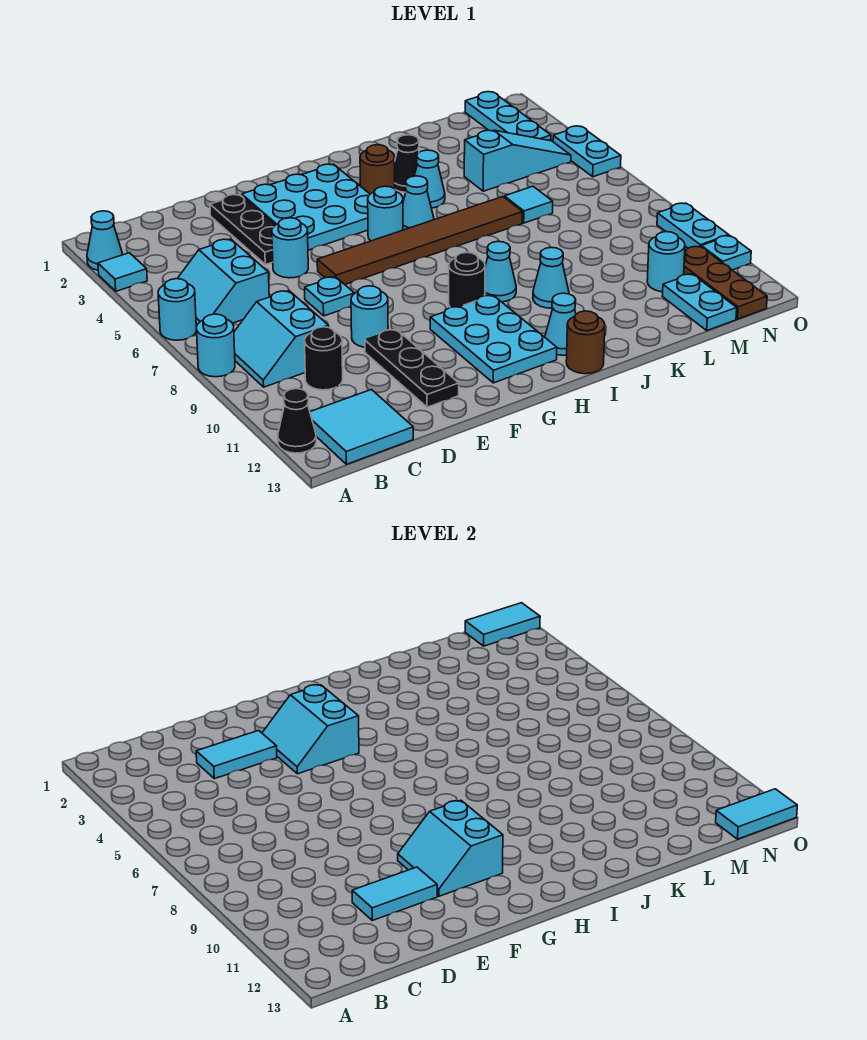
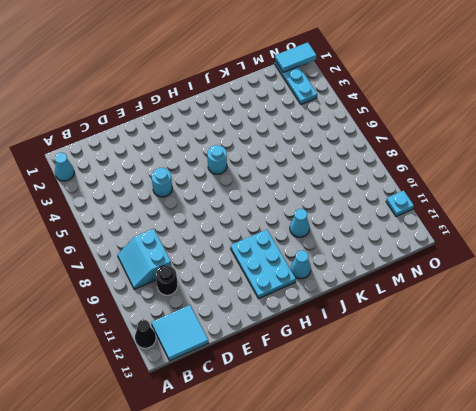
none -> cyan 1x1 tile [98,253,147,291]
none -> cyan 1x1 round brick [158,279,197,340]
none -> cyan 1x1 round brick [196,314,235,377]
none -> cyan 2x2 slope [177,239,269,325]

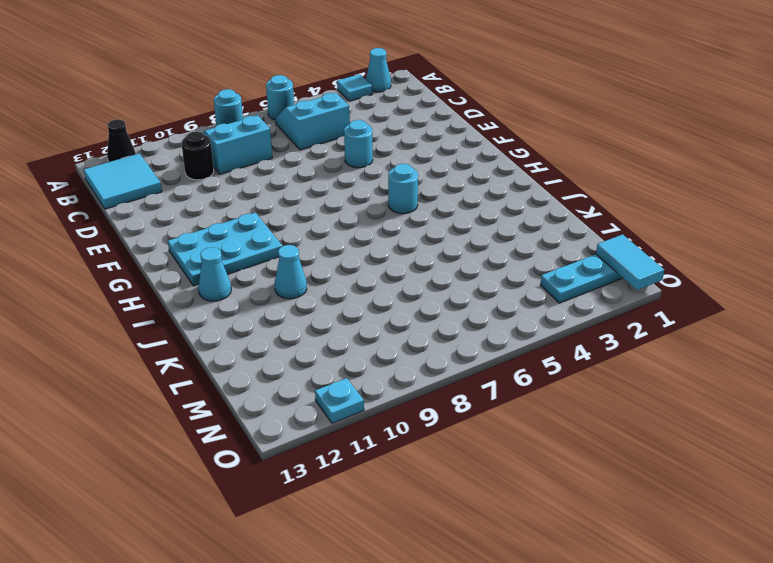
none -> black 1x3 plate [210,195,275,265]
none -> cyan 1x1 plate [305,277,354,316]
none -> cyan 1x1 round brick [351,286,388,347]
none -> black 1x3 plate [365,329,459,407]

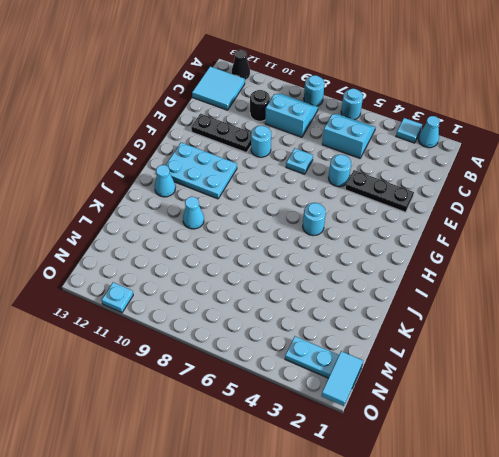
none -> cyan 3x3 plate [242,164,370,250]
none -> brown 1x6 tile [317,197,522,284]
none -> black 1x1 round brick [449,252,485,308]
none -> brown 1x1 round brick [360,145,395,194]

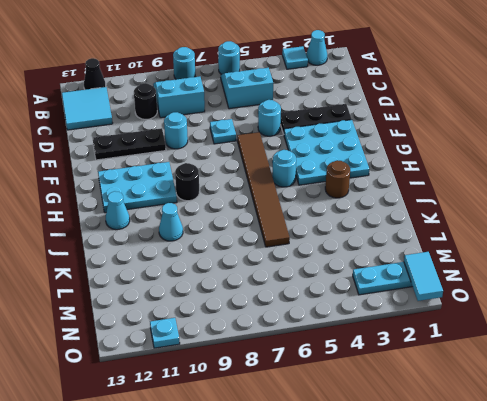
none -> cyan 1x1 cone [403,176,434,230]
none -> cyan 1x1 cone [485,241,516,302]
none -> brown 1x1 round brick [566,311,605,374]
none -> black 1x1 cone [395,135,419,192]

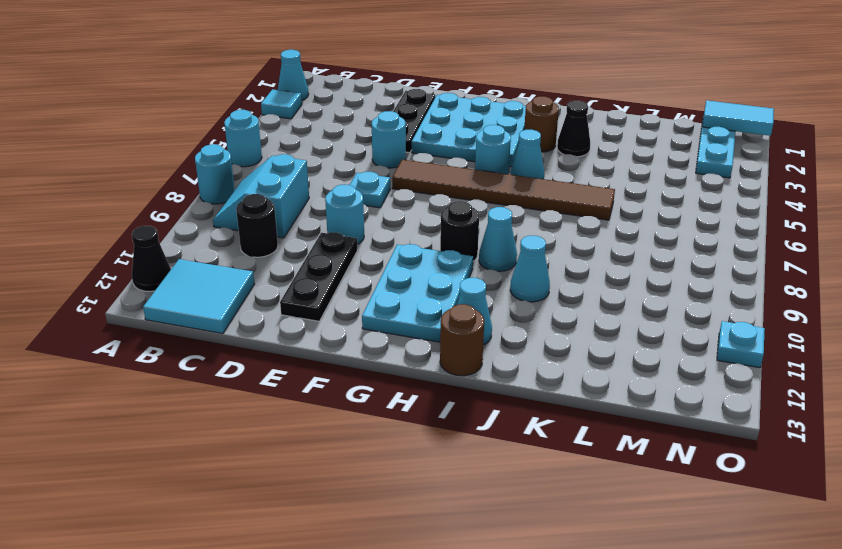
none -> cyan 2x2 slope [177,239,269,325]
none -> cyan 1x1 cone [415,150,445,208]
none -> cyan 1x3 slope [464,130,571,191]
none -> cyan 1x1 tile [504,186,553,223]

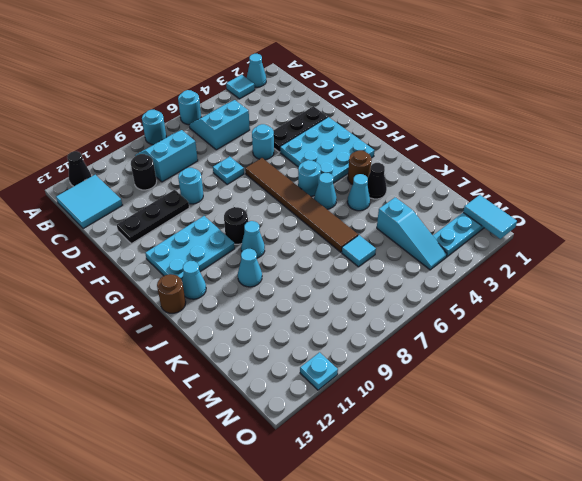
none -> cyan 1x1 round brick [647,232,685,292]
none -> cyan 1x2 plate [662,274,737,331]
none -> brown 1x3 plate [684,246,767,319]
none -> cyan 1x2 plate [553,126,621,177]

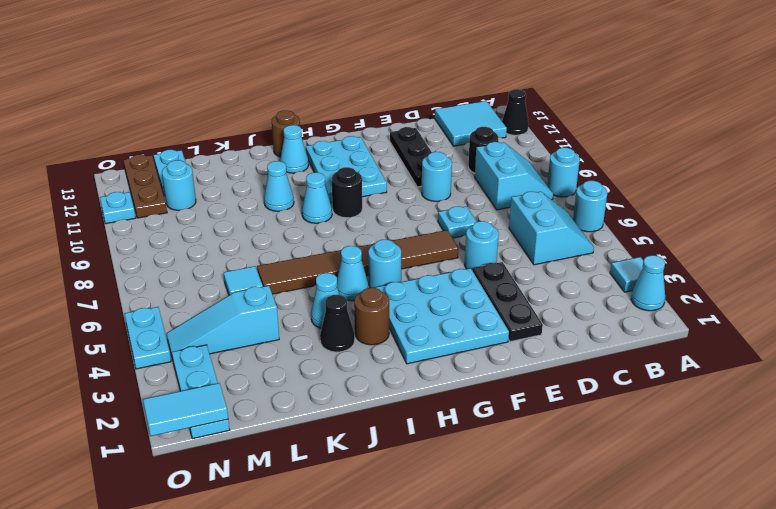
none -> cyan 1x2 plate [657,203,729,248]
none -> cyan 1x2 tile [196,731,277,779]
none -> cyan 1x2 tile [352,867,437,920]
none -> cyan 2x2 slope [262,685,359,774]

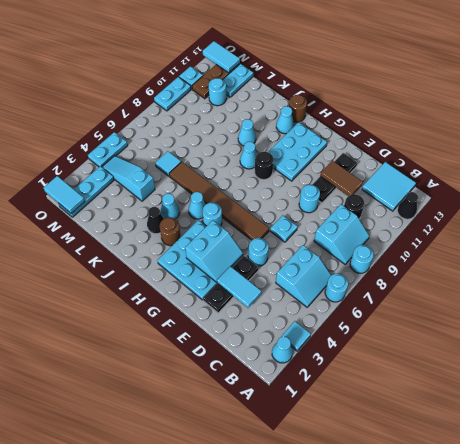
brown 1x2 tile [320,161,363,196] -> cyan 1x2 tile [352,867,437,920]
none -> cyan 2x2 slope [398,800,503,896]

